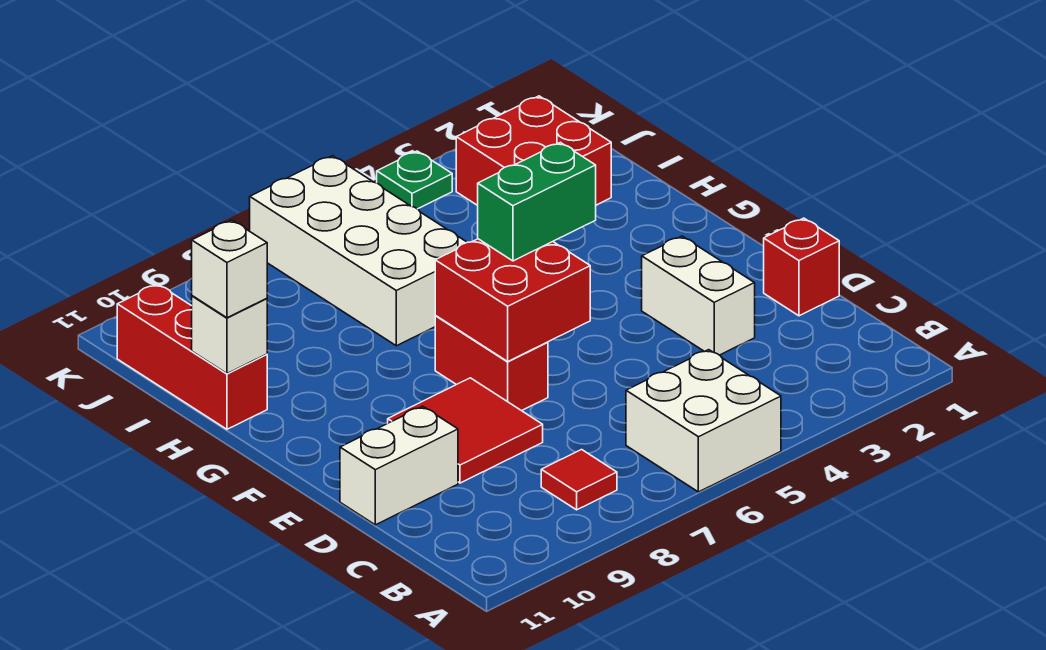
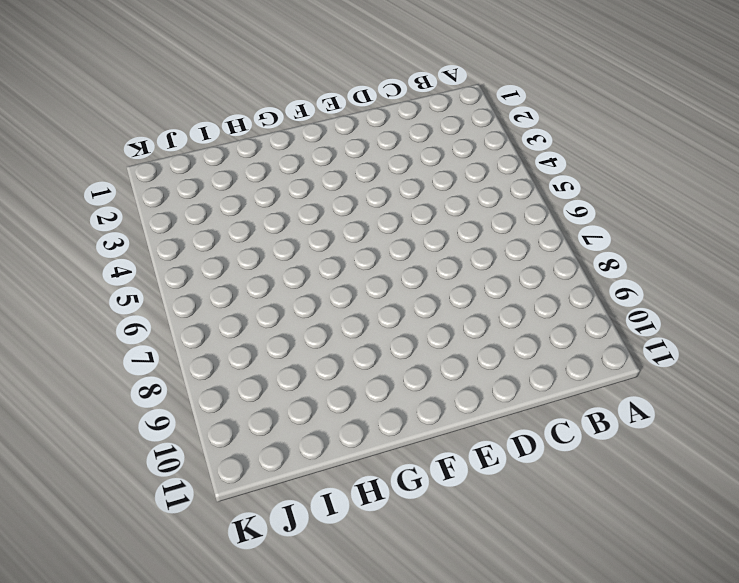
none -> white 2x2 brick [626,350,781,492]
none -> red 1x1 tile [541,450,617,510]
none -> red 1x1 brick [764,218,839,316]

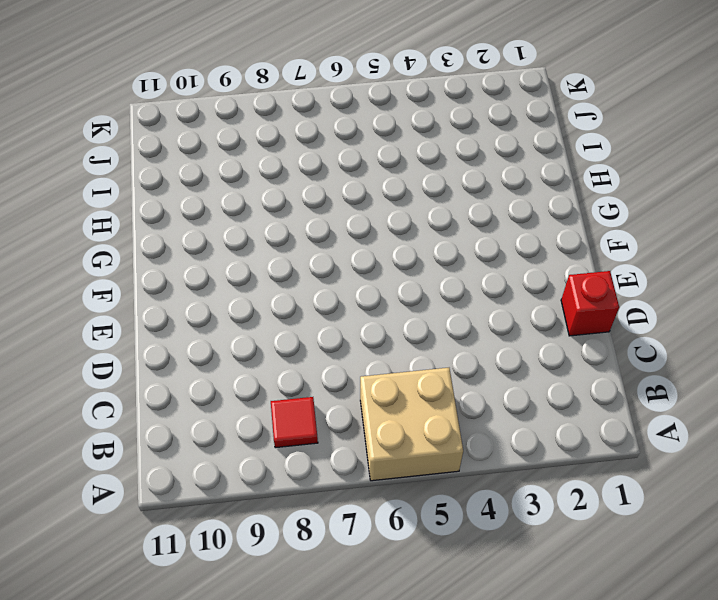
tan 2x2 brick [360,368,463,481] -> white 2x2 brick [626,350,781,492]
none -> white 1x2 brick [642,236,755,355]
none -> red 2x2 tile [388,378,543,483]
none -> white 1x2 brick [340,406,458,525]

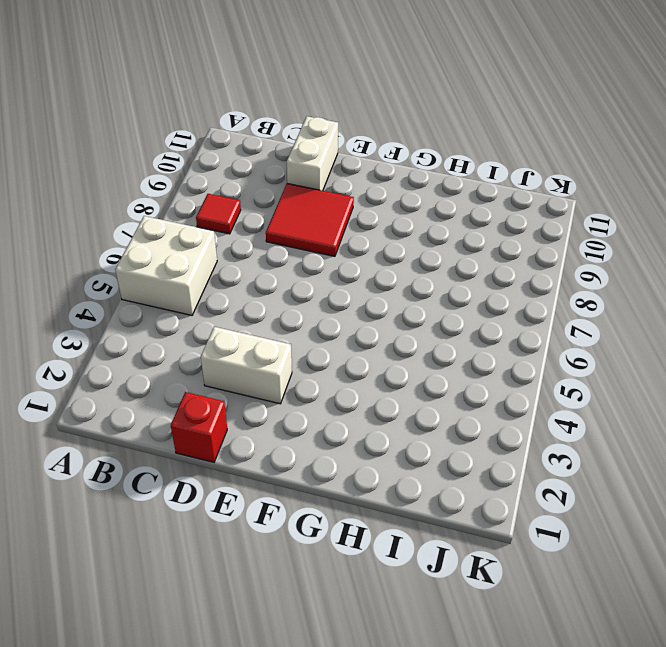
none -> red 1x2 brick [435,316,548,411]
none -> white 2x4 brick [250,156,467,346]
none -> red 1x3 brick [117,284,267,429]

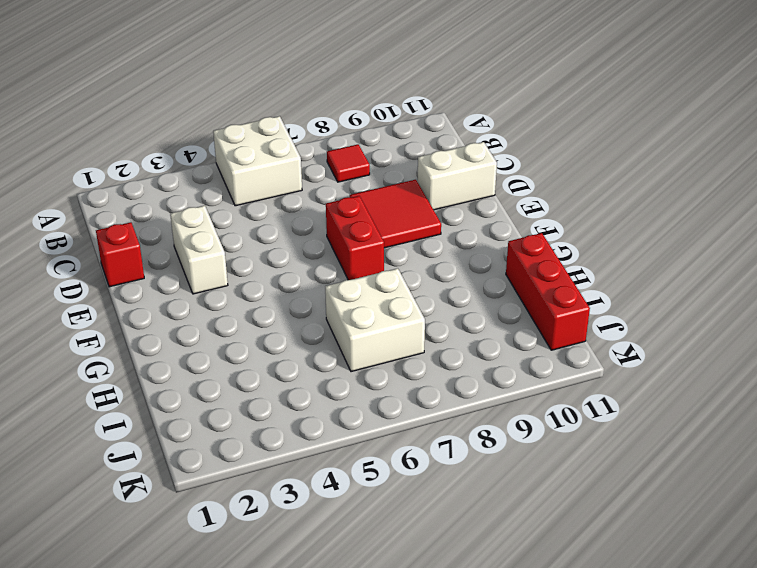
white 2x2 brick [325,268,425,372] -> white 2x4 brick [250,156,467,346]
none -> red 2x2 brick [456,96,611,206]
none -> green 1x1 plate [377,151,452,209]
none -> red 2x2 brick [435,239,590,361]

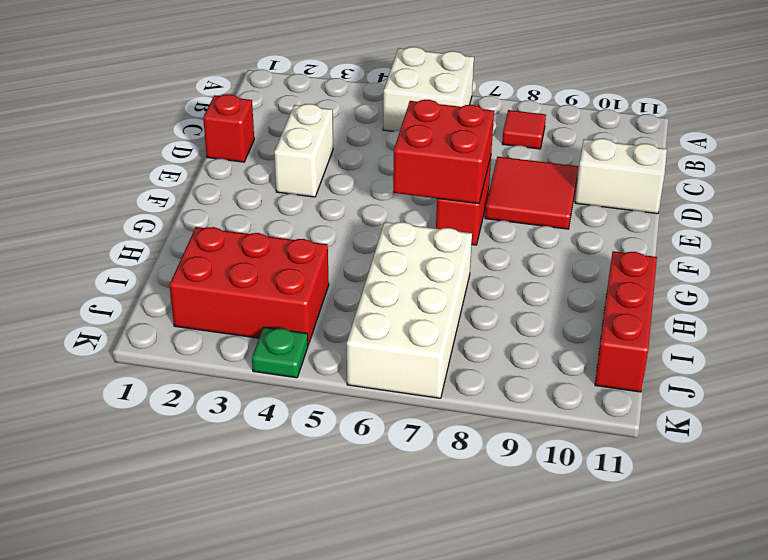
red 2x3 brick [169,227,329,345] -> red 2x2 brick [456,96,611,206]
none -> white 1x1 brick [192,296,267,373]
none -> green 1x2 brick [478,142,596,261]
none -> white 1x1 brick [192,220,267,318]

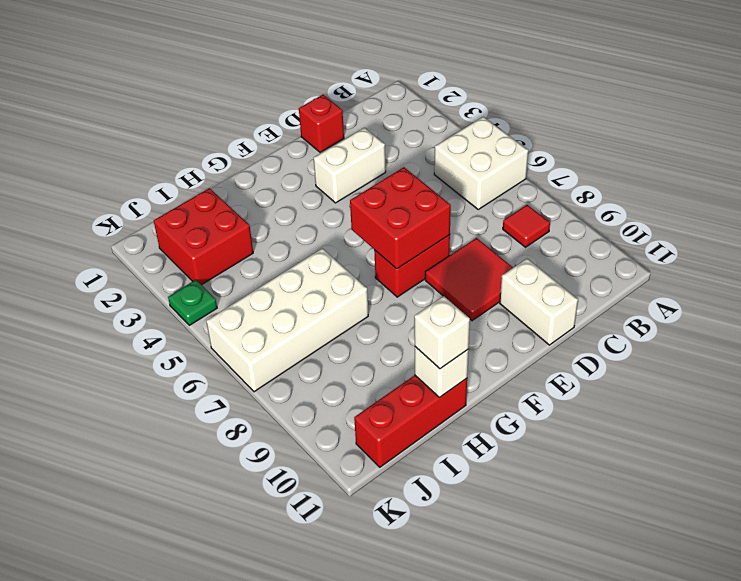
none -> green 1x2 brick [478,142,596,261]

